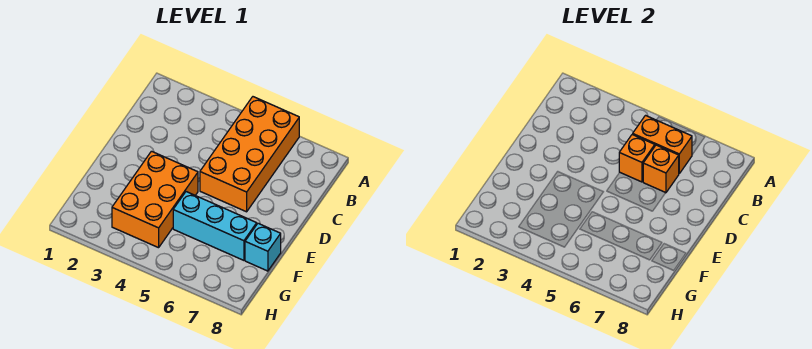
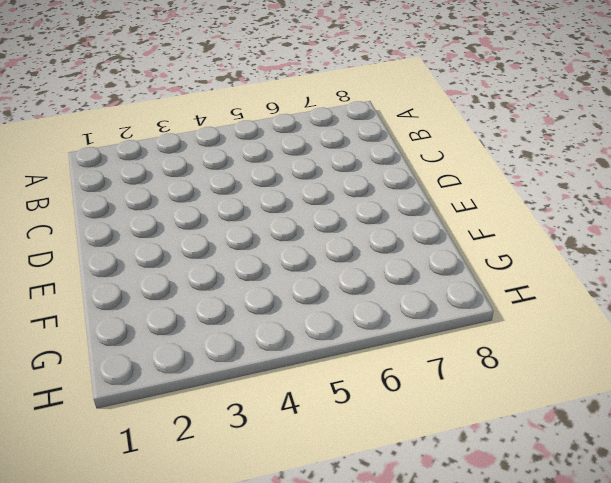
none -> orange 2x4 brick [200,97,299,212]
none -> orange 2x3 brick [112,151,198,248]

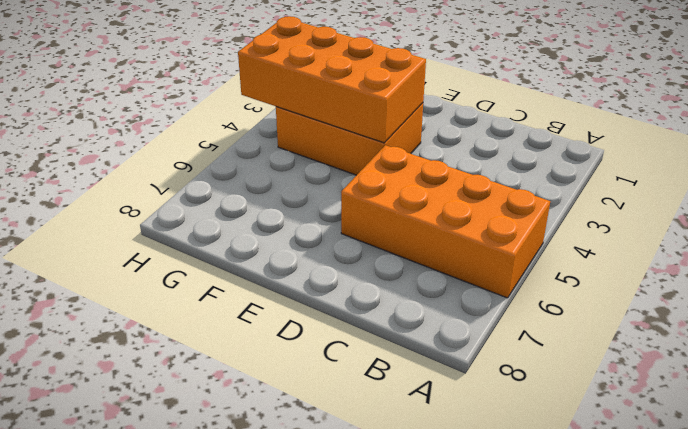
orange 2x4 brick [238,16,426,143] -> none
none -> cyan 1x3 brick [173,192,257,260]
none -> cyan 1x1 brick [245,223,281,271]

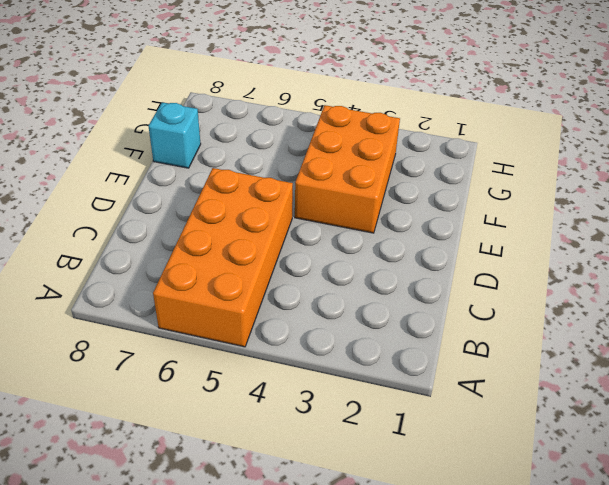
none -> cyan 1x3 brick [173,192,257,260]
none -> orange 1x2 brick [633,116,692,173]

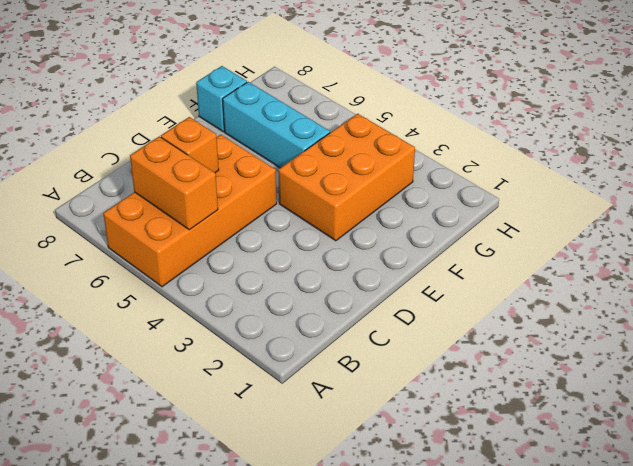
none -> orange 1x1 brick [619,134,655,182]

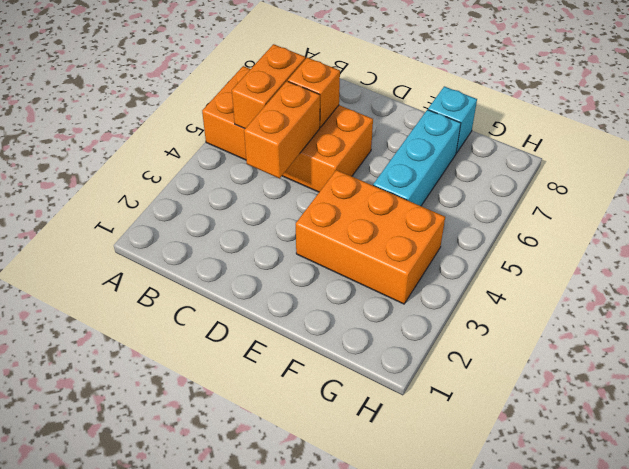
orange 1x2 brick [244,81,320,178] -> orange 1x1 brick [619,134,655,182]

